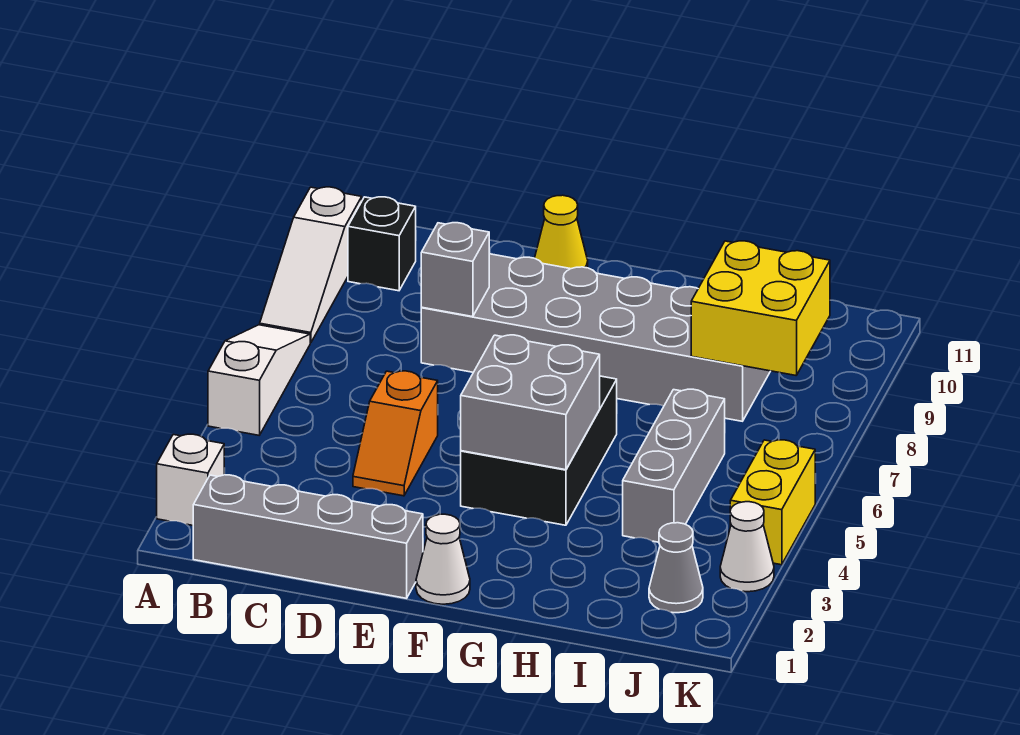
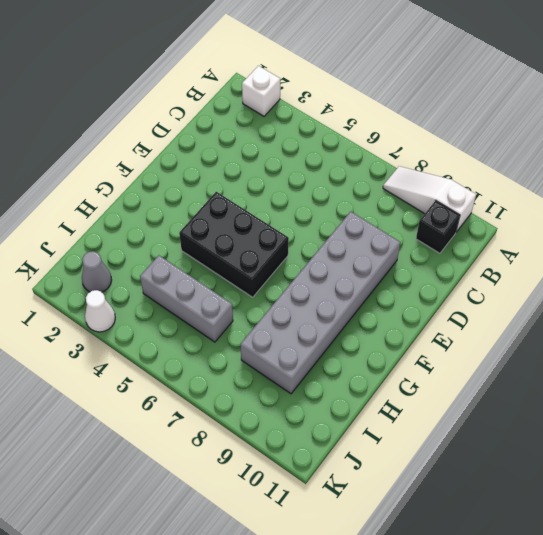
none -> white 1x3 slope [208,325,310,435]
none -> grey 1x4 brick [193,475,423,598]
none -> orange 1x2 slope [353,371,438,496]

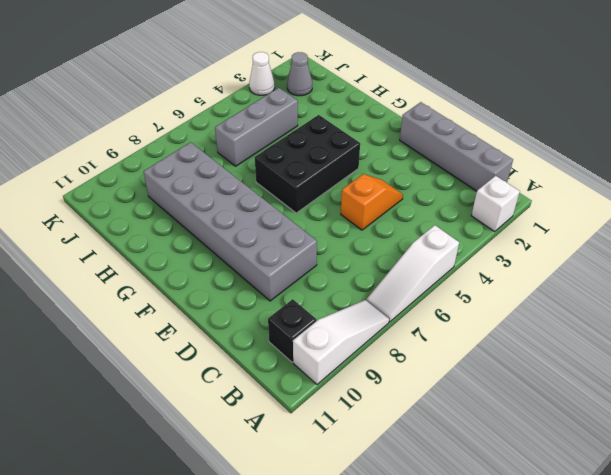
none -> yellow 1x1 cone [535,195,588,269]
none -> white 1x1 cone [416,514,470,604]
none -> yellow 1x2 brick [730,440,815,565]

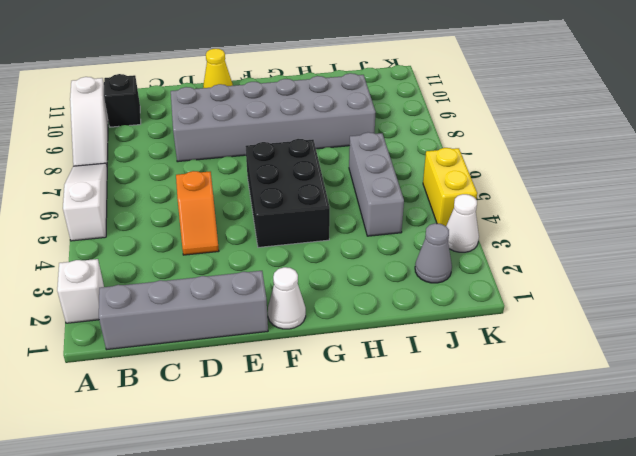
none -> grey 1x1 brick [421,223,489,317]
none -> grey 2x2 brick [461,335,600,470]
none -> yellow 2x2 brick [691,241,830,375]

